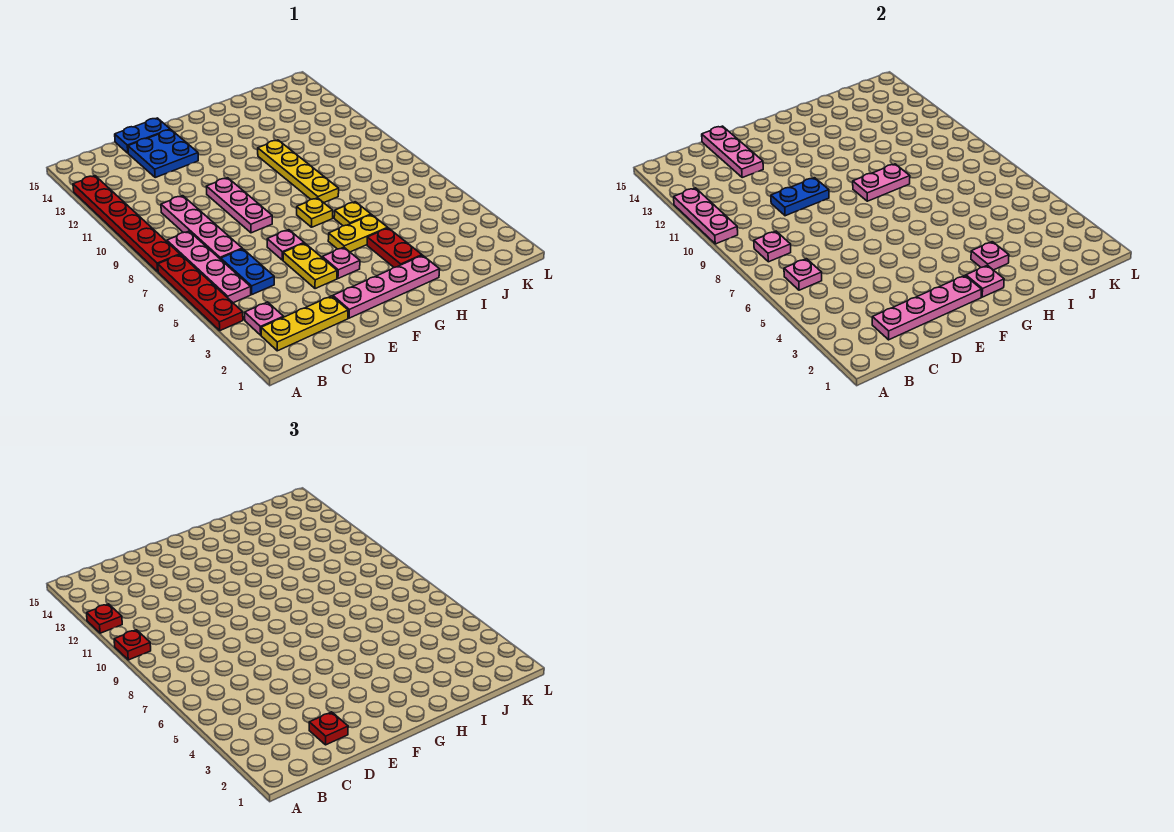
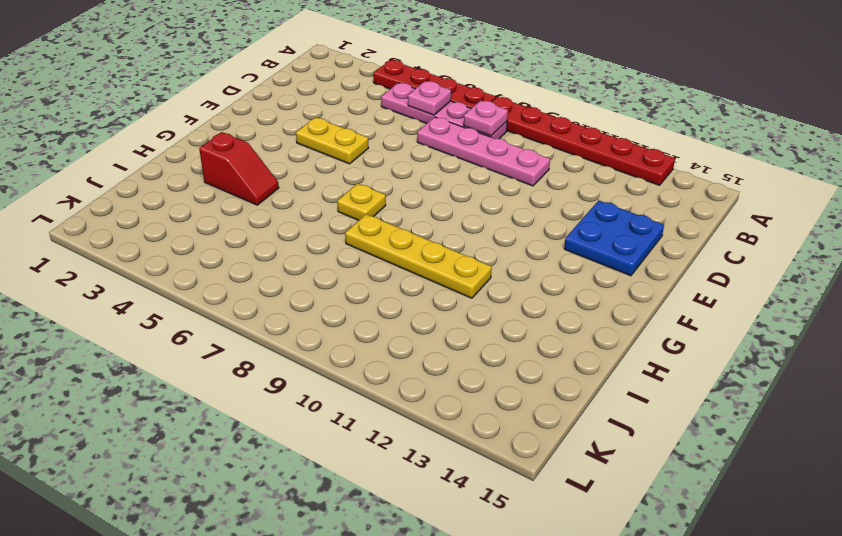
red 1x2 slope [199,132,279,205] -> red 1x2 plate [367,228,422,267]
none -> yellow 1x3 plate [261,296,348,351]
none -> pink 1x1 plate [245,302,284,335]
none -> blue 1x2 plate [221,249,274,294]
none -> blue 1x2 plate [115,118,170,153]

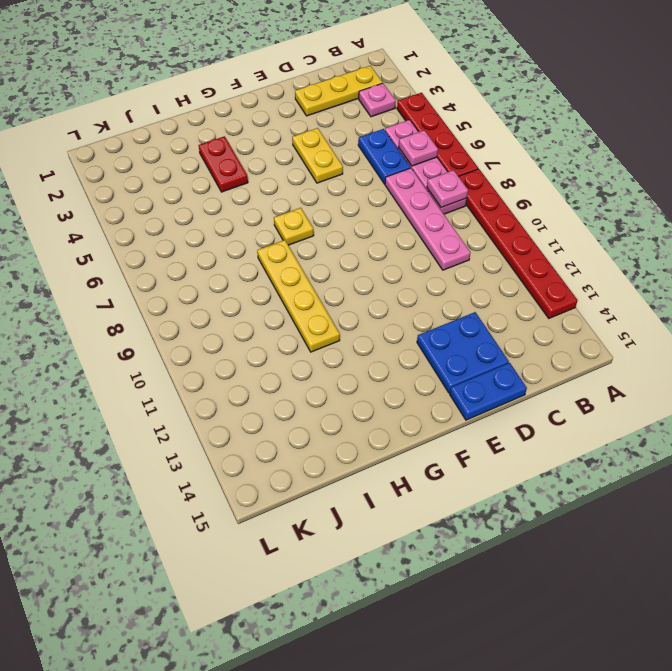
none -> pink 1x4 plate [333,255,440,318]
none -> pink 1x1 plate [267,230,304,260]
none -> pink 1x3 plate [206,178,272,233]
none -> pink 1x1 plate [322,247,360,278]

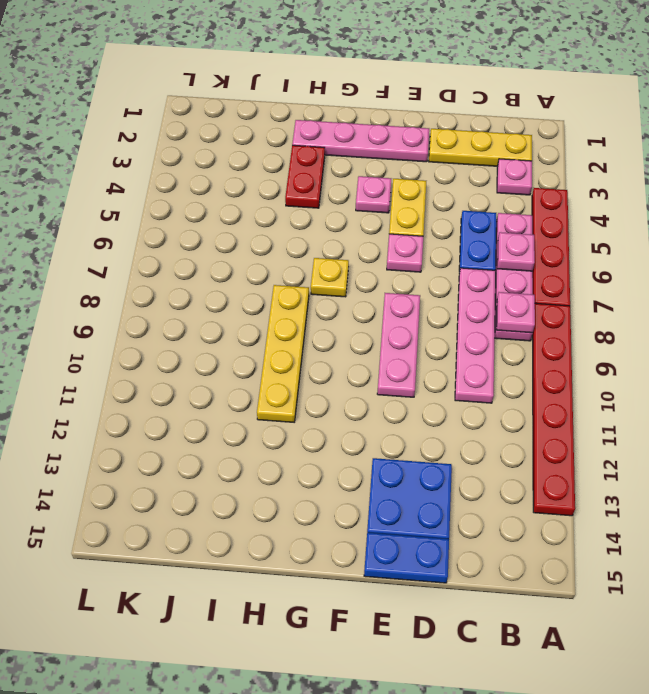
none -> yellow 1x2 plate [328,215,388,252]
none -> yellow 1x1 plate [334,202,371,226]
none -> pink 1x3 plate [674,188,738,244]
none -> pink 1x4 plate [872,276,982,340]

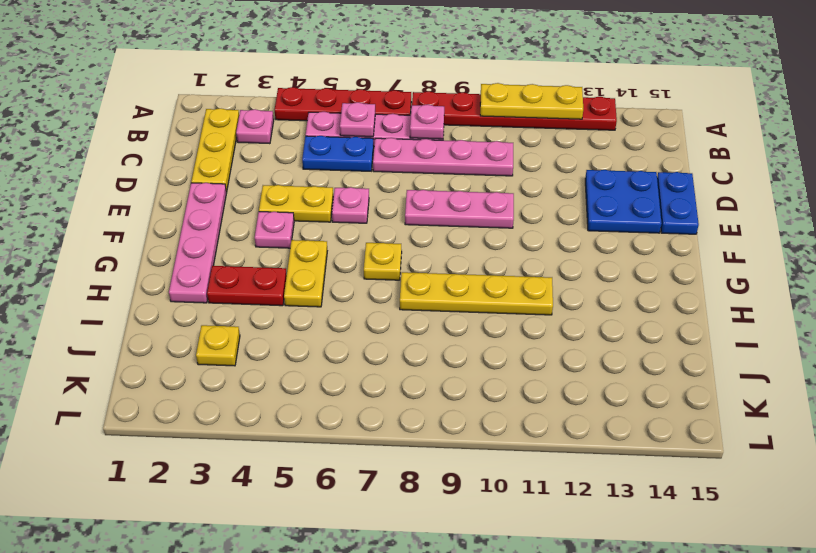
yellow 1x3 plate [480,83,583,119] -> pink 1x3 plate [674,188,738,244]
yellow 1x1 plate [196,325,240,366] -> yellow 1x1 plate moved to [334,202,371,226]
none -> pink 1x4 plate [872,276,982,340]
none -> blue 1x2 plate [771,178,829,216]
none -> pink 1x3 plate [702,126,763,178]
none -> pink 1x1 plate [966,265,1004,297]

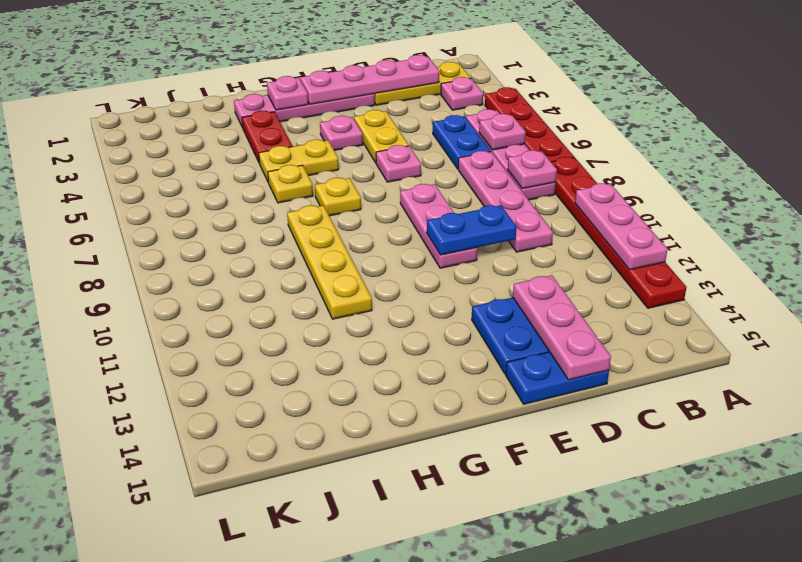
none -> pink 1x2 plate [853,164,910,201]
none -> pink 1x1 plate [971,242,1009,270]
none -> red 1x1 plate [114,630,151,660]
none -> red 1x1 plate [87,604,122,633]

